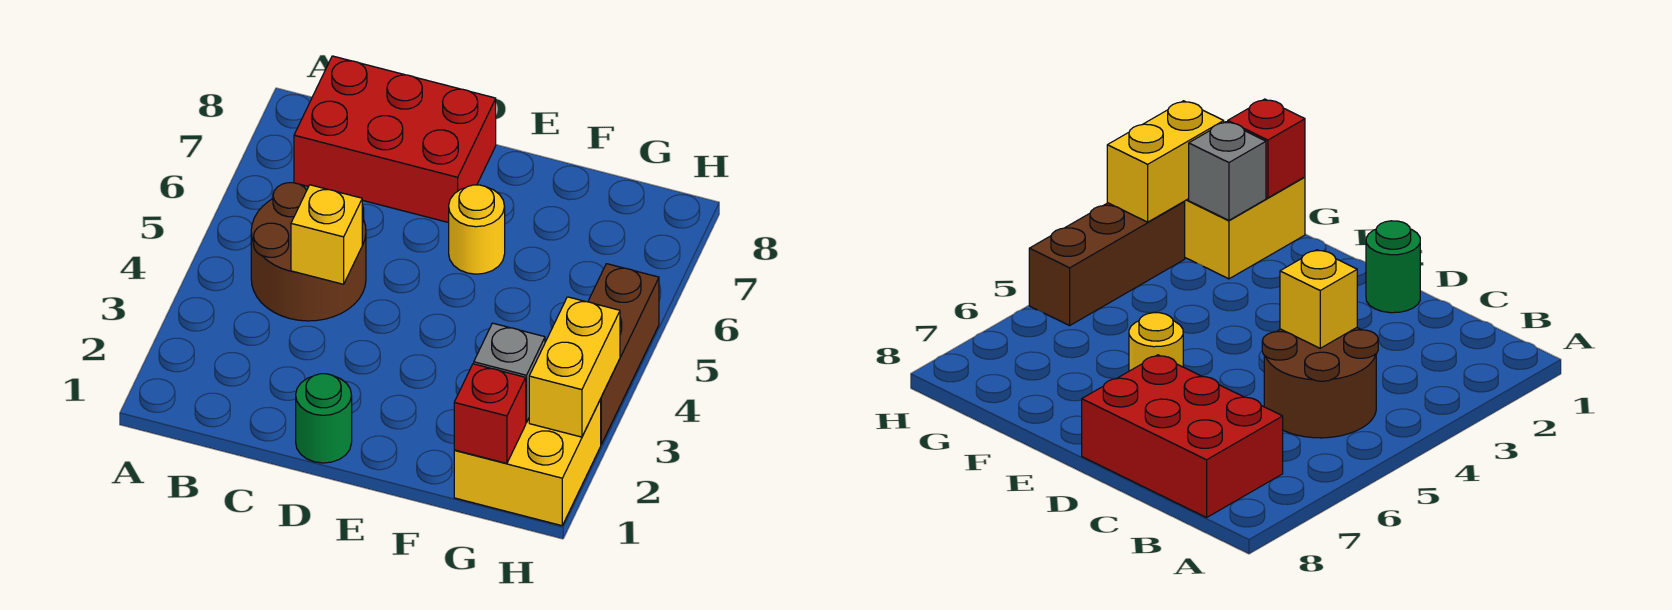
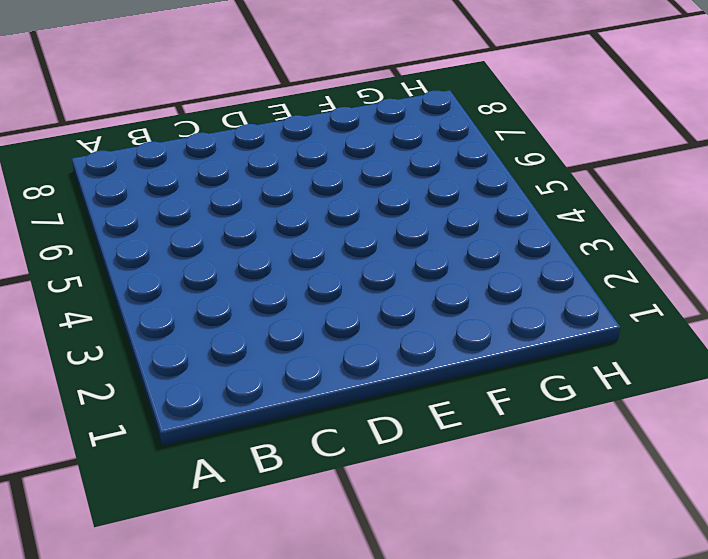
none -> brown 2x2 round brick [251,183,366,321]
none -> red 2x3 brick [294,56,496,223]

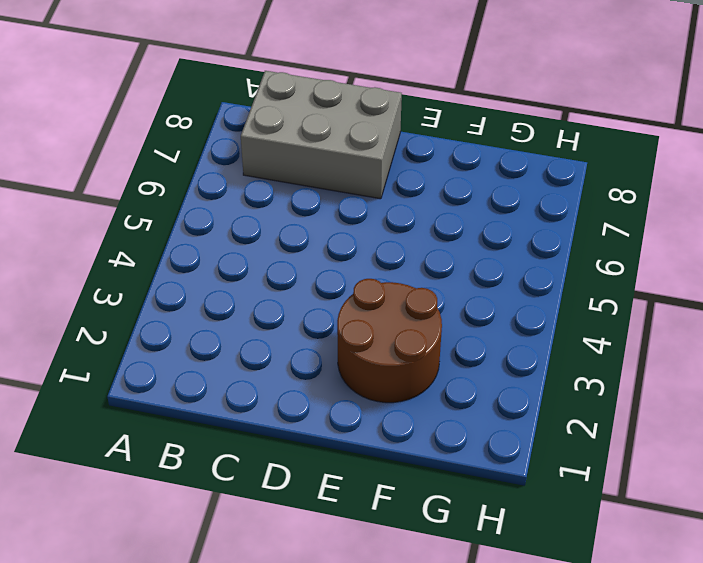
grey 2x3 brick [241,71,402,199] -> red 2x3 brick [294,56,496,223]
brown 2x2 round brick [337,279,442,403] -> brown 2x2 round brick moved to [251,183,366,321]
none -> green 1x1 round brick [296,374,352,463]
none -> yellow 1x1 round brick [449,185,505,274]

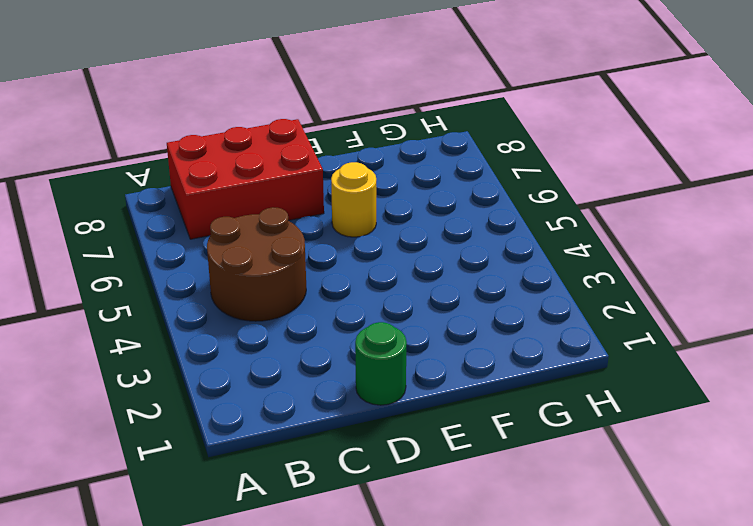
none -> yellow 2x2 brick [454,399,601,526]
none -> brown 1x3 brick [588,264,659,444]

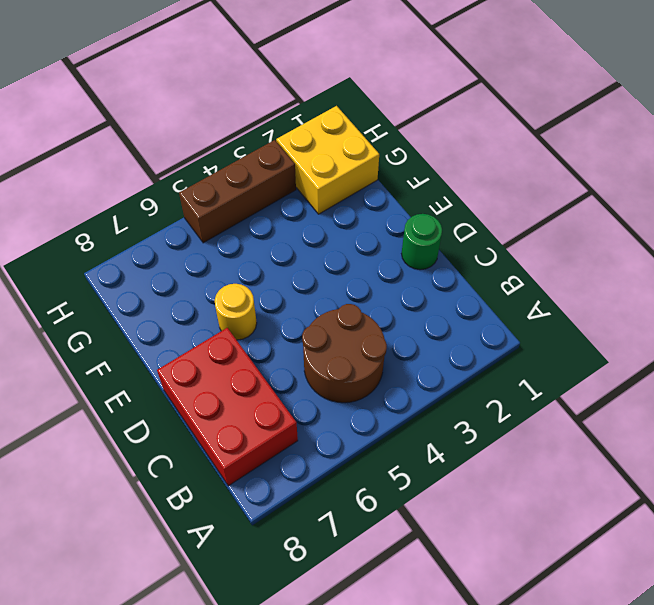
none -> yellow 1x1 brick [291,185,362,284]
none -> red 1x1 brick [454,364,526,463]

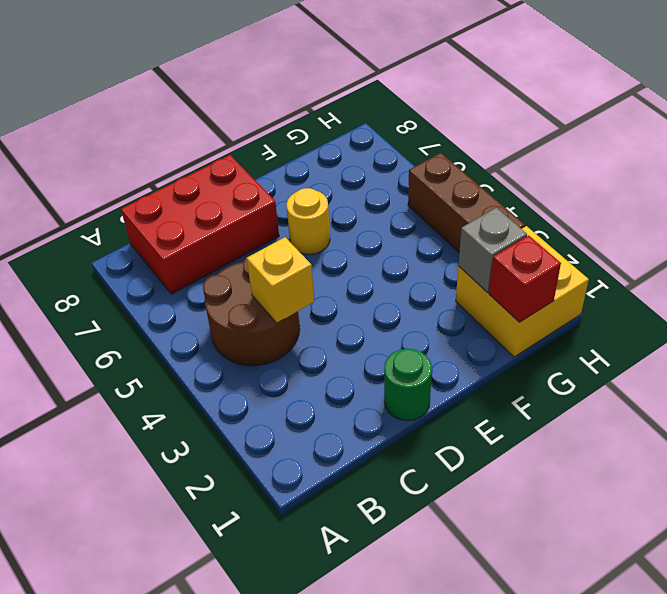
none -> yellow 1x2 brick [529,297,620,437]

